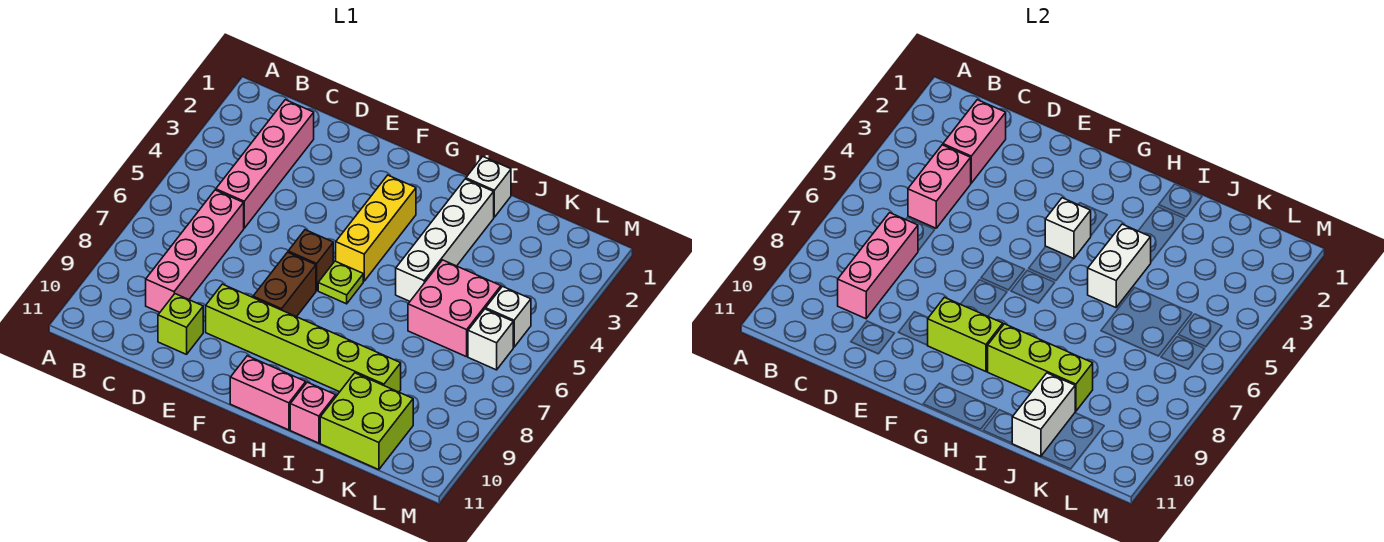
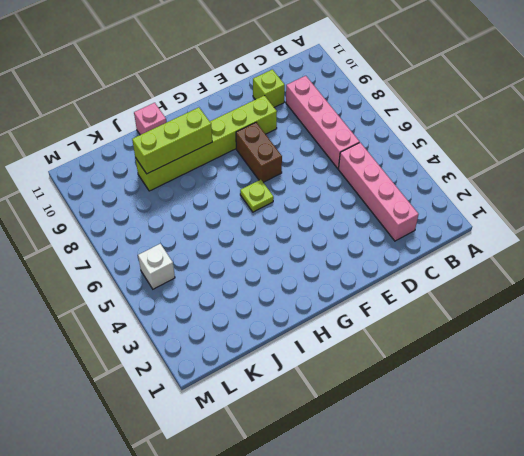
none -> brown 1x1 brick [288,230,333,291]
none -> yellow 1x3 brick [336,175,416,281]
none -> pink 1x2 brick [230,356,306,430]

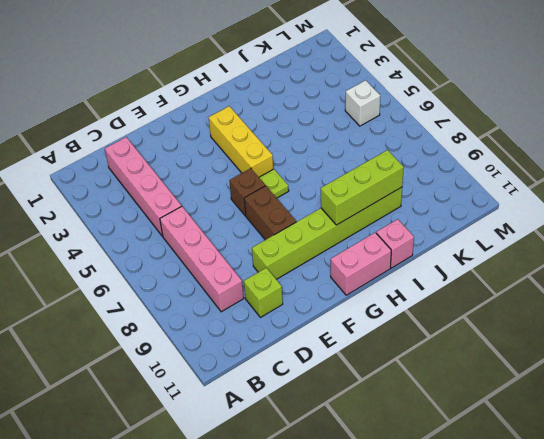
none -> white 1x1 brick [466,157,511,217]
none -> white 1x4 brick [396,179,494,301]
none -> pink 2x2 brick [408,260,501,357]

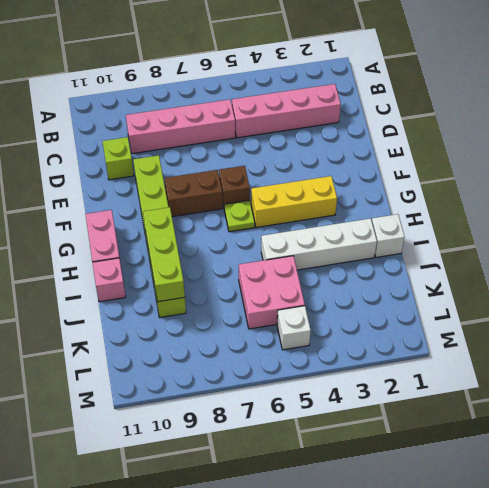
none -> lime 2x2 brick [320,373,413,470]
none -> white 1x1 brick [468,309,513,370]
none -> pink 1x2 brick [943,100,1006,183]

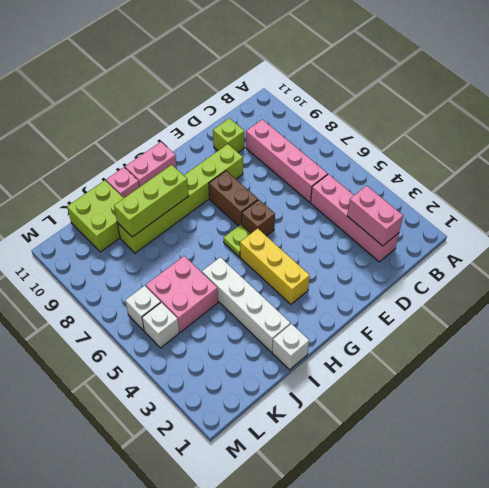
none -> pink 1x2 brick [908,145,971,228]
none -> pink 1x3 brick [838,213,918,319]
none -> lime 1x2 brick [928,297,1003,371]

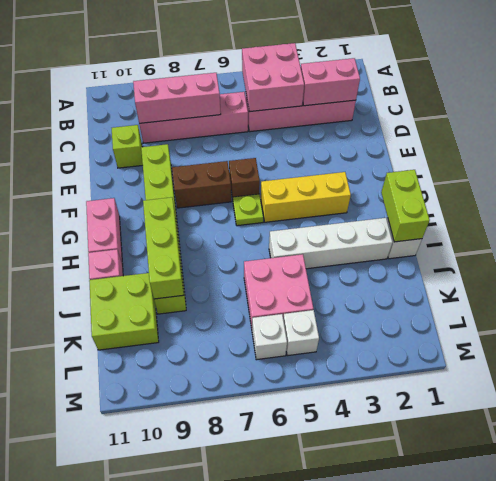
pink 2x2 brick [242,43,304,112] -> pink 1x2 brick [908,145,971,228]
lime 1x2 brick [381,170,430,242] -> lime 1x2 brick moved to [928,297,1003,371]
none -> white 1x1 brick [1045,198,1091,259]
none -> white 1x2 brick [1088,224,1151,308]
none -> white 1x2 brick [1012,373,1075,456]

